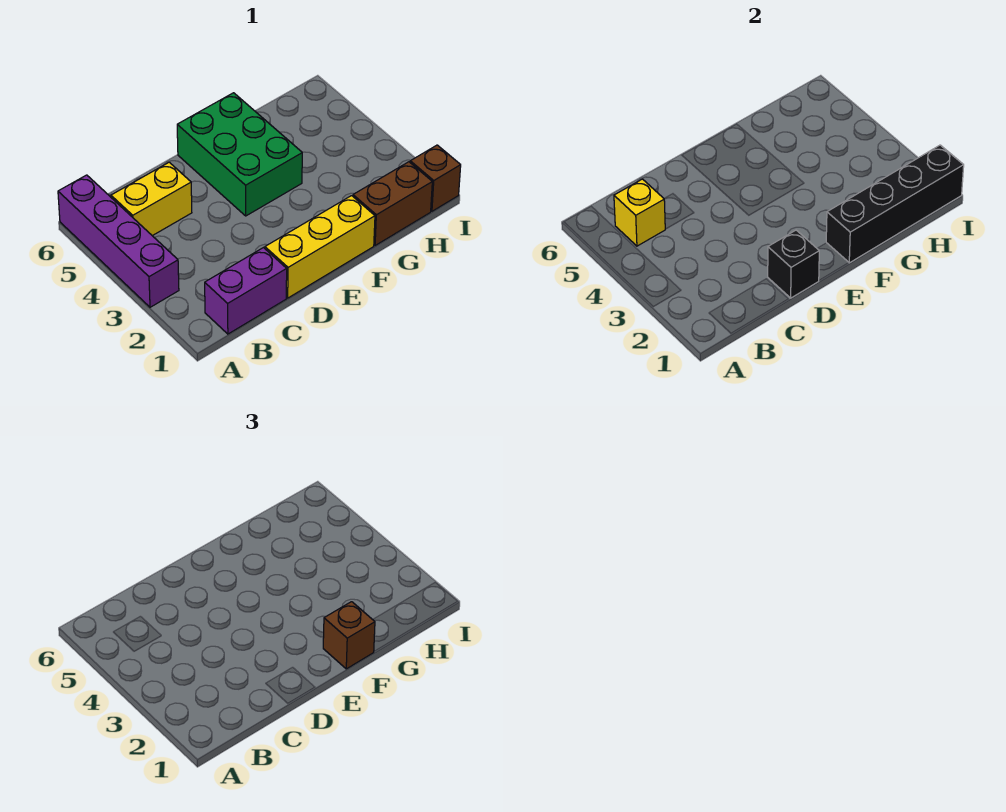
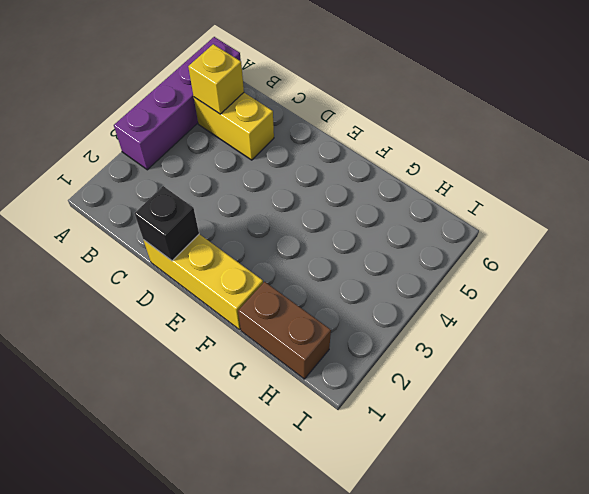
none -> purple 1x2 brick [205,248,287,334]
none -> green 2x3 brick [177,93,302,216]

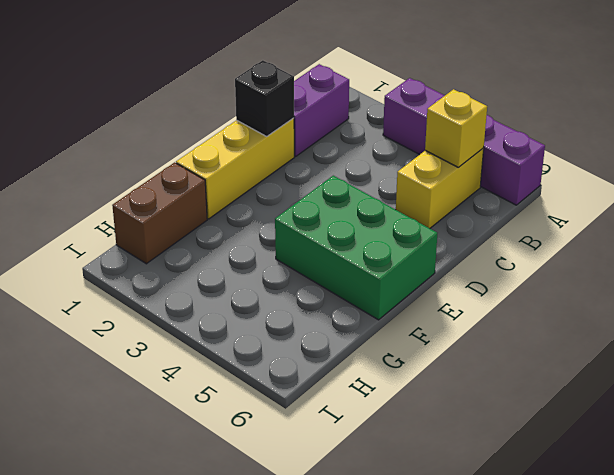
none -> brown 1x1 brick [410,145,461,211]
none -> black 1x4 brick [826,145,964,263]

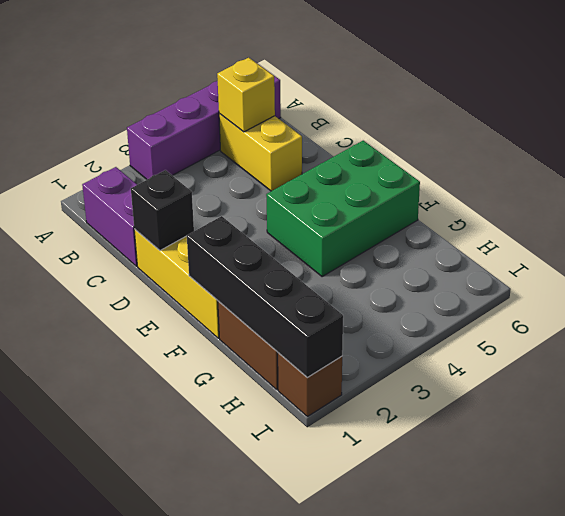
none -> brown 1x1 brick [323,602,375,669]

